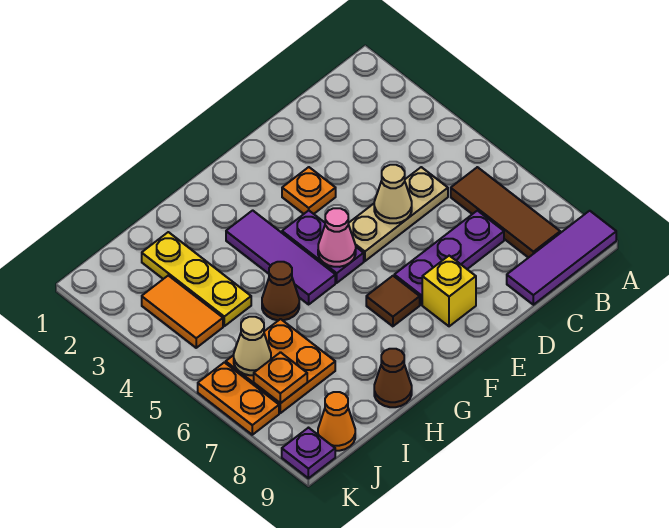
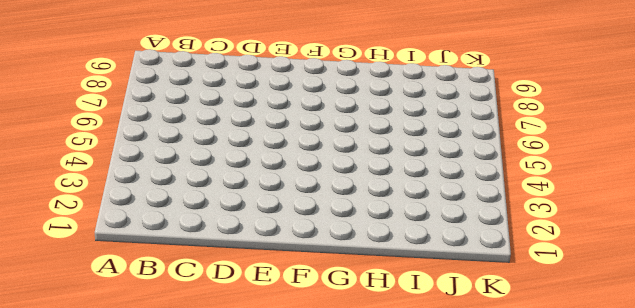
none -> purple 1x3 tile [507,211,616,305]
none -> brown 1x3 tile [451,167,560,258]
none -> tan 1x3 plate [348,167,448,261]

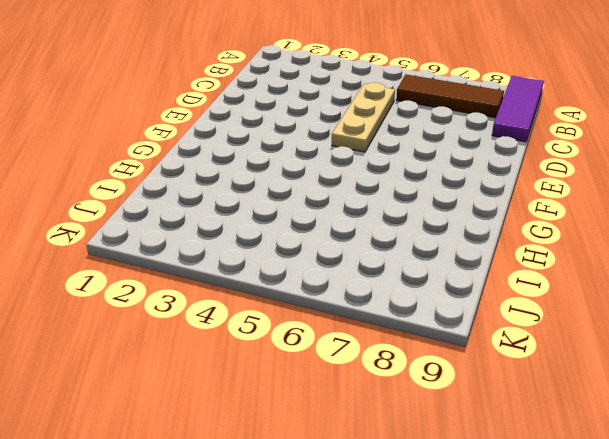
none -> purple 1x3 plate [394,211,504,305]
none -> orange 1x1 plate [282,167,336,214]
none -> yellow 1x1 brick [422,256,476,326]

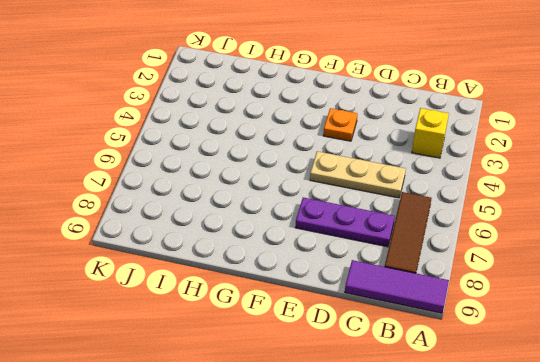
yellow 1x1 brick [412,108,449,158] -> yellow 1x1 brick moved to [422,256,476,326]
none -> purple 1x2 plate [282,211,364,283]
none -> brown 1x1 tile [366,276,420,326]
none -> purple 1x3 tile [226,210,335,304]

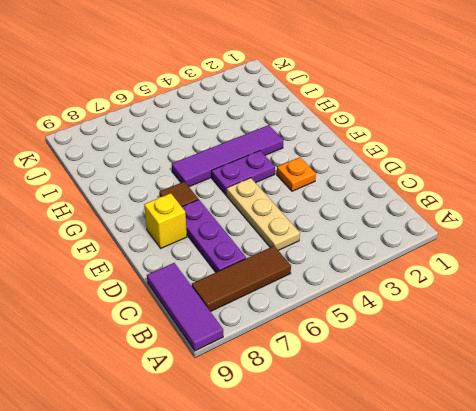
purple 1x4 tile [172,125,283,187] -> purple 1x3 tile [226,210,335,304]
none -> brown 1x1 cone [262,262,299,320]
none -> brown 1x1 cone [374,349,412,407]
none -> yellow 1x3 plate [142,232,251,326]

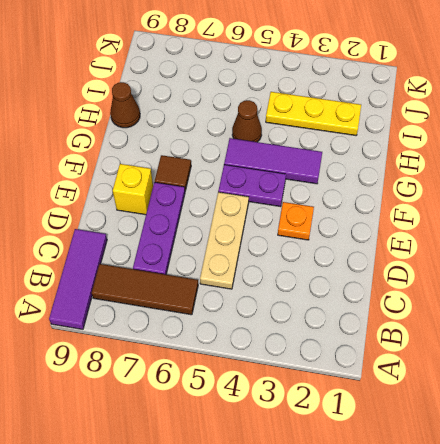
none -> orange 2x2 plate [226,319,335,413]
none -> orange 1x2 tile [142,275,223,348]
none -> orange 1x1 cone [318,392,355,451]

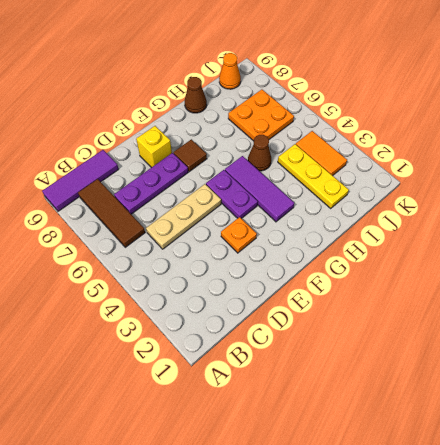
none -> orange 1x2 plate [198,362,279,435]
none -> purple 1x1 plate [282,428,335,478]
none -> tan 1x1 cone [374,165,412,223]

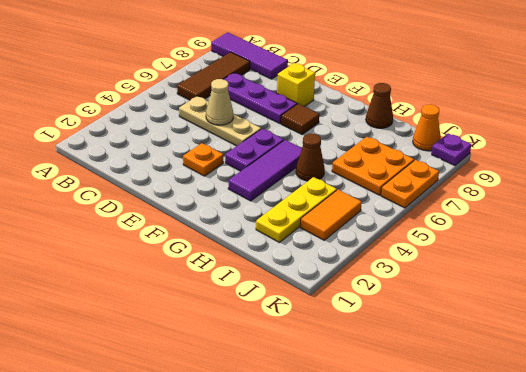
none -> pink 1x1 cone [318,208,356,267]
none -> tan 1x1 cone [234,317,271,375]
none -> orange 1x1 plate [254,352,307,403]

